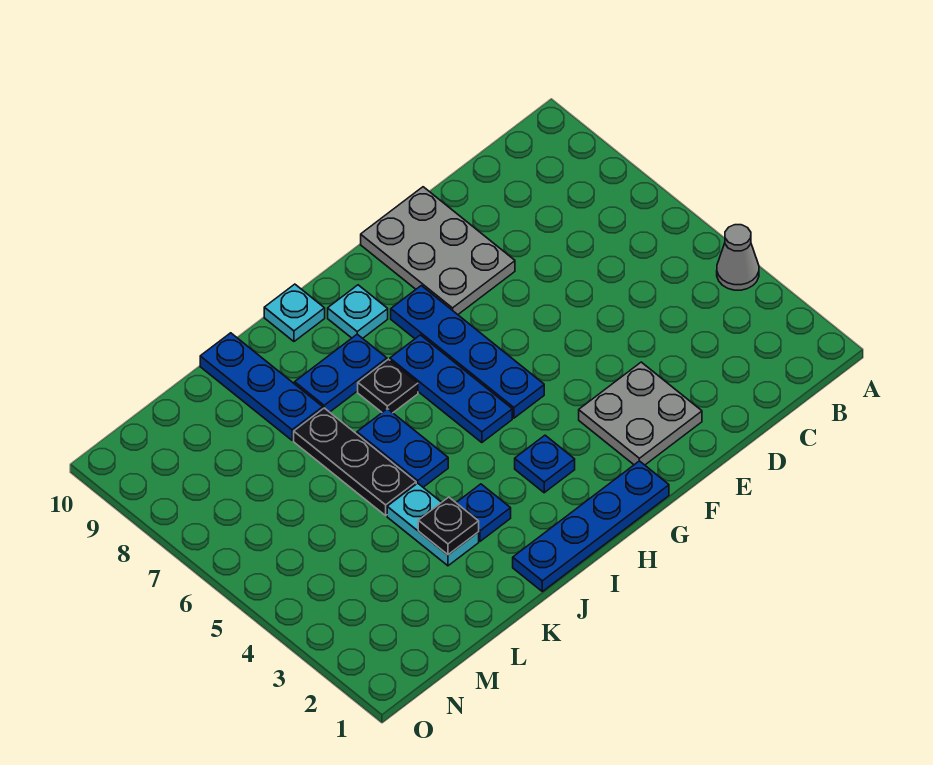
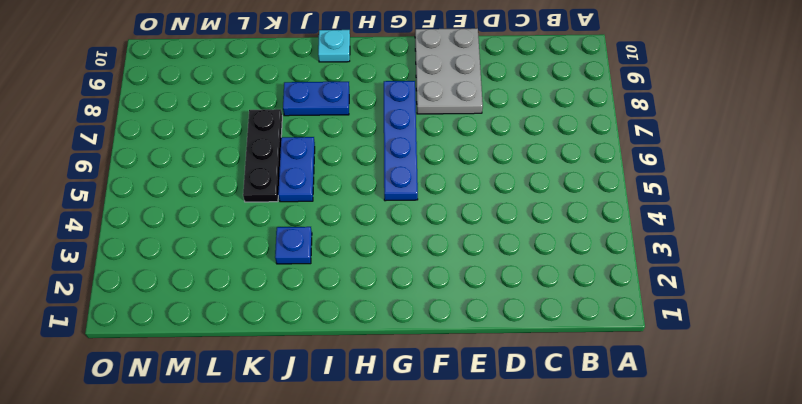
none -> grey 1x1 cone [717,225,759,290]
none -> grey 2x2 plate [579,362,702,465]
none -> blue 1x4 plate [513,461,669,591]

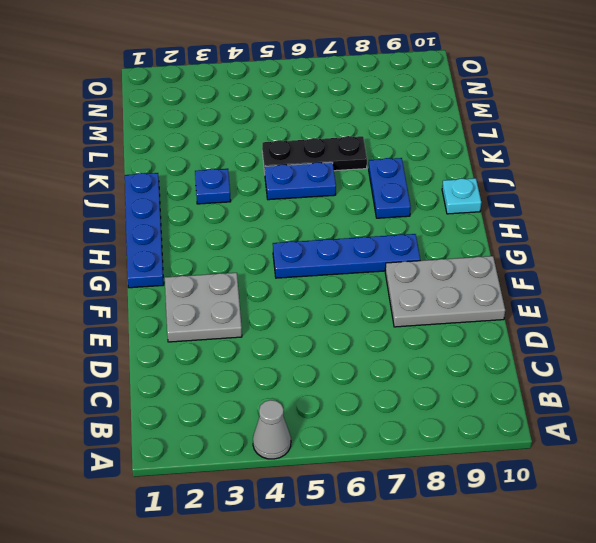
none -> blue 1x1 plate [515,435,575,493]
none -> blue 1x3 plate [390,335,512,443]
none -> cyan 1x1 plate [328,285,388,338]

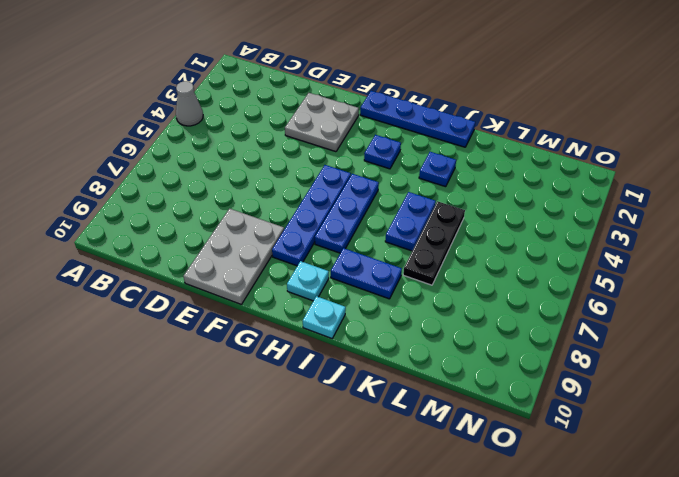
none -> black 1x1 plate [358,359,418,413]
none -> cyan 1x2 plate [387,483,479,566]
none -> blue 1x3 plate [200,333,323,440]

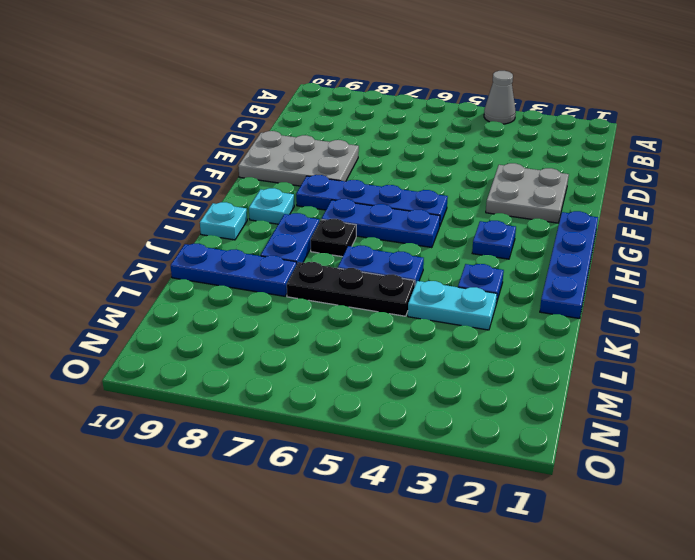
none -> black 1x1 plate [418,497,479,555]

